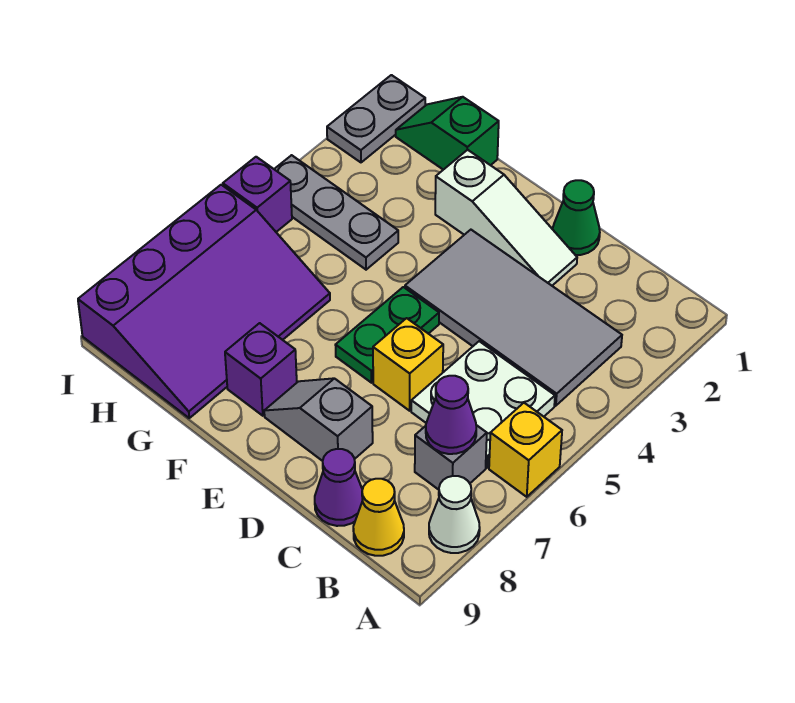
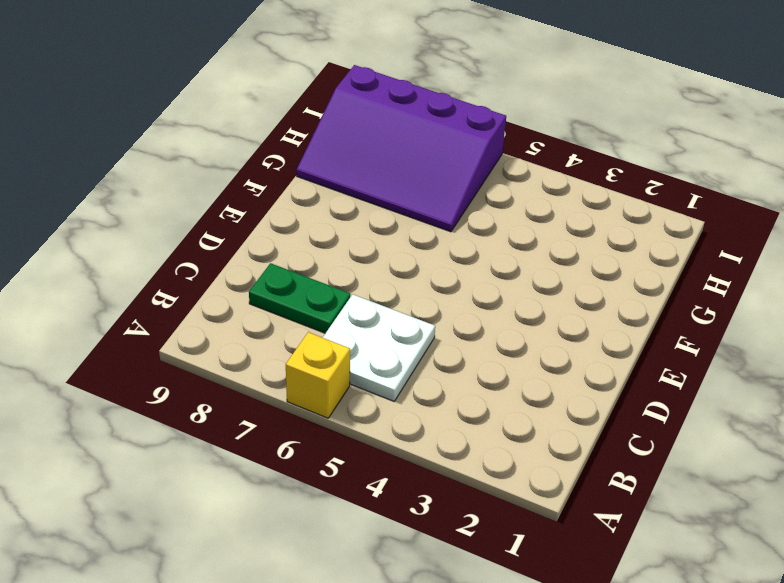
green 1x2 plate [249,263,350,333] -> green 1x2 plate moved to [336,287,439,383]
none -> white 1x1 cone [429,476,480,553]
none -> grey 2x4 tile [405,230,622,406]
none -> grey 1x1 brick [415,425,487,490]

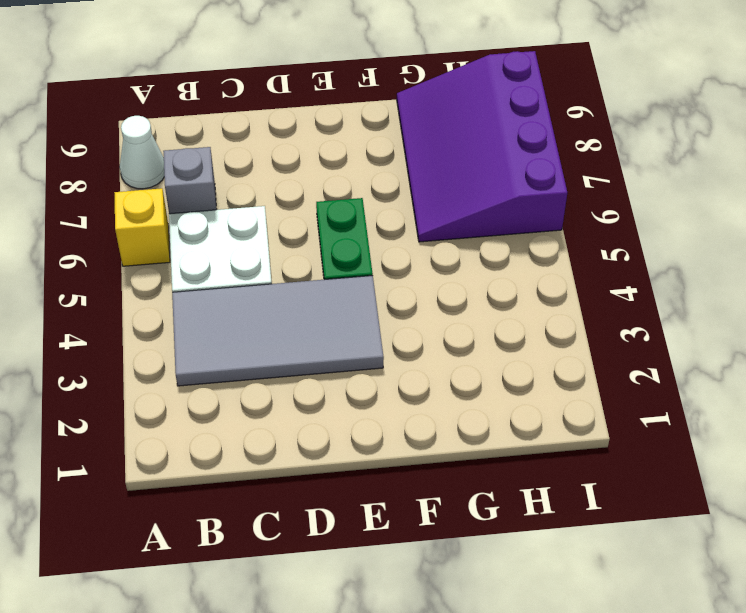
none -> yellow 1x1 cone [353,479,404,556]
none -> purple 1x1 cone [315,449,363,526]
none -> green 1x1 cone [553,180,600,255]

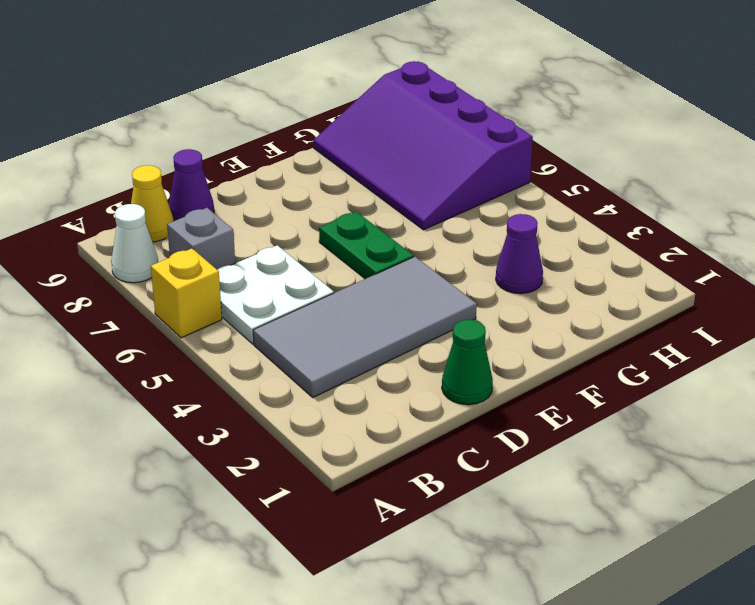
purple 1x1 cone [496,214,543,294] -> purple 1x1 cone moved to [426,376,476,454]
none -> white 1x3 slope [435,150,577,286]
none -> yellow 1x1 brick [373,318,443,411]
none -> grey 1x2 slope [264,378,373,461]

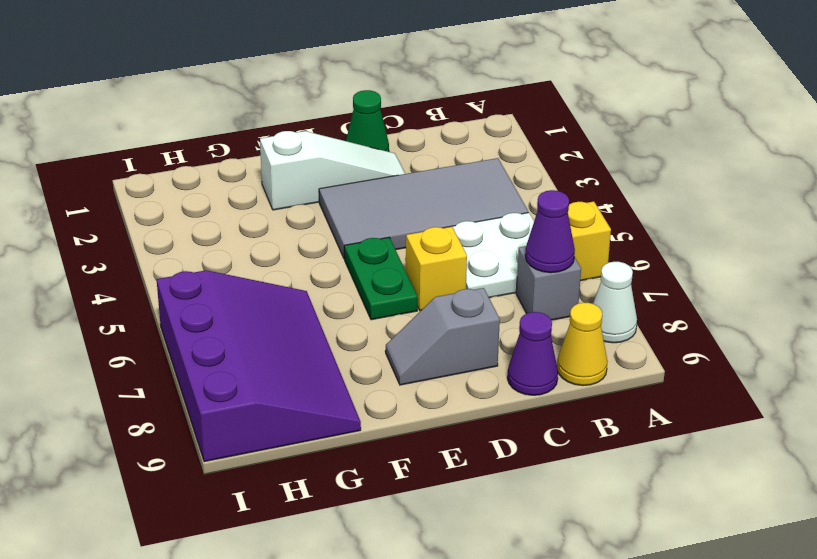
none -> purple 1x1 brick [225,323,297,416]
none -> green 1x2 slope [396,97,499,170]
none -> grey 1x3 plate [274,155,398,270]

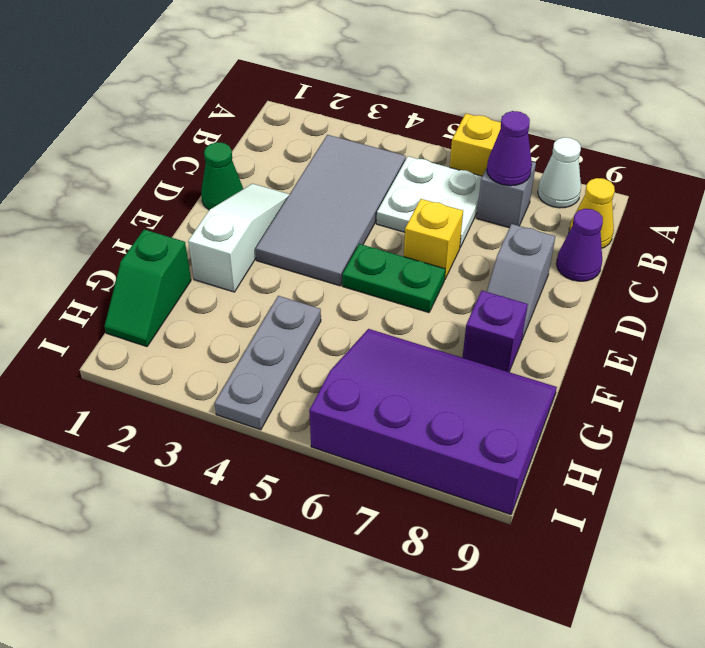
none -> grey 1x2 plate [327,75,425,162]
none -> purple 1x1 brick [223,157,292,232]

